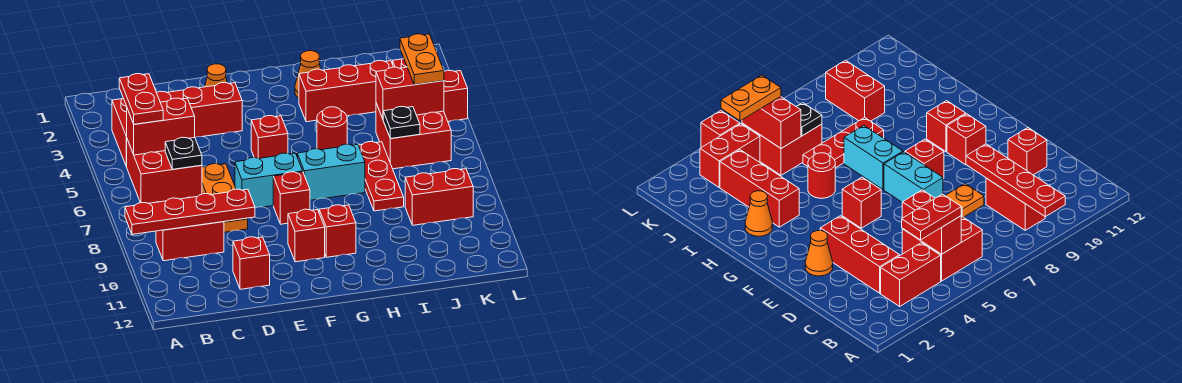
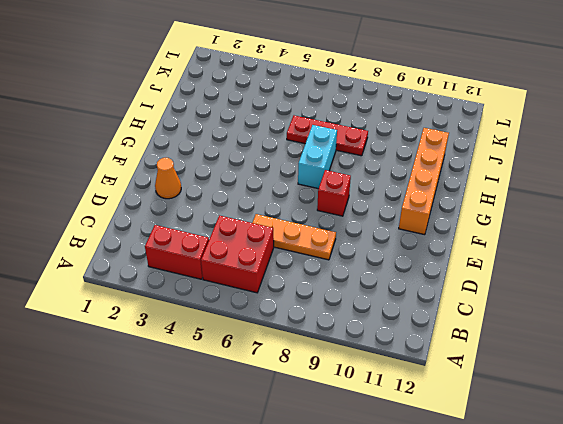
orange 1x4 brick [399,128,449,235] -> none
none -> red 1x2 brick [156,222,224,261]
none -> red 1x3 brick [157,83,242,137]
none -> red 1x1 brick [233,237,270,289]

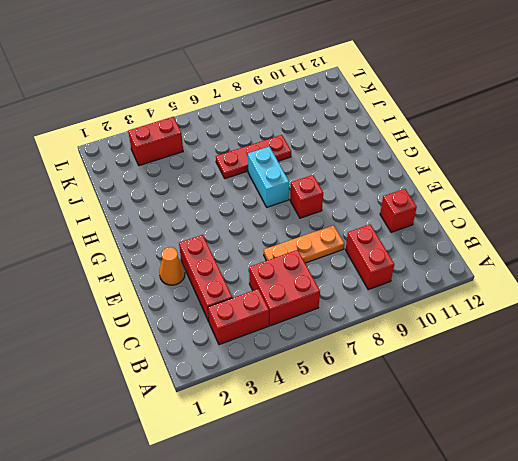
none -> cyan 1x2 brick [235,153,303,208]
none -> red 1x1 brick [251,116,288,159]
none -> red 1x1 brick [288,209,325,262]

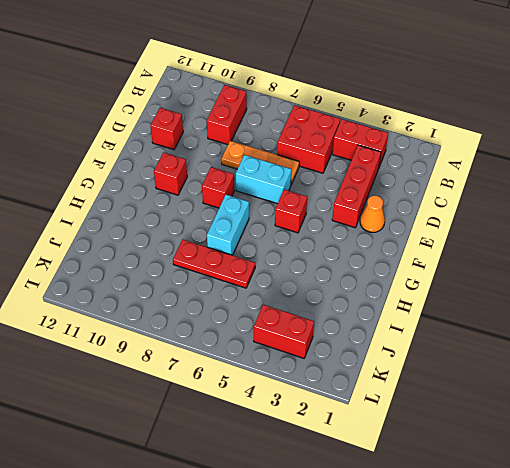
cyan 1x2 brick [236,155,291,204] -> cyan 1x2 brick turned to [235,153,303,208]
none -> red 1x1 brick [319,205,356,257]
none -> orange 1x1 cone [295,51,321,98]
none -> red 1x3 brick [299,61,393,122]

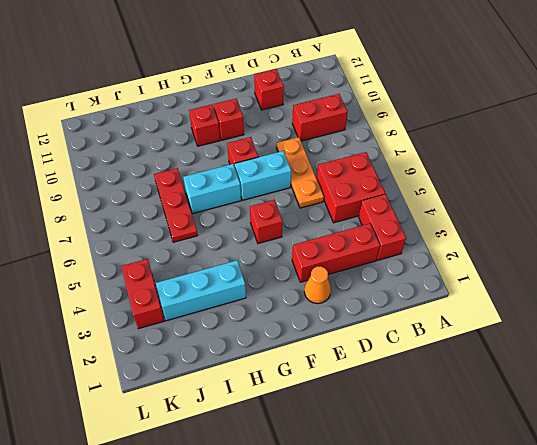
cyan 1x3 brick [156,260,246,321] -> red 1x3 brick [299,61,393,122]
none -> orange 1x1 cone [295,51,321,98]
none -> red 1x1 round brick [317,107,347,150]
none -> red 2x2 brick [376,103,451,169]

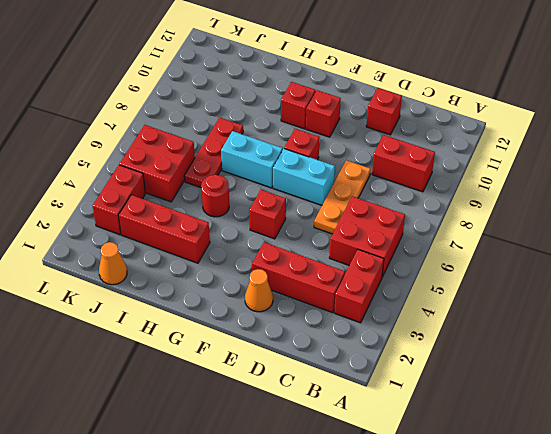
orange 1x1 cone [99,242,127,285] -> orange 1x1 cone moved to [295,51,321,98]
none -> red 1x2 brick [405,169,473,225]
none -> red 1x1 brick [444,70,468,121]
none -> red 1x4 plate [125,189,255,234]

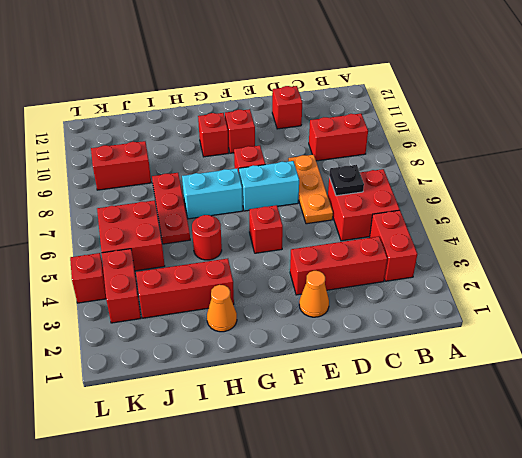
none -> red 1x4 plate [125,189,255,234]
none -> red 1x2 brick [126,98,195,155]
none -> red 1x2 brick [376,67,444,119]

